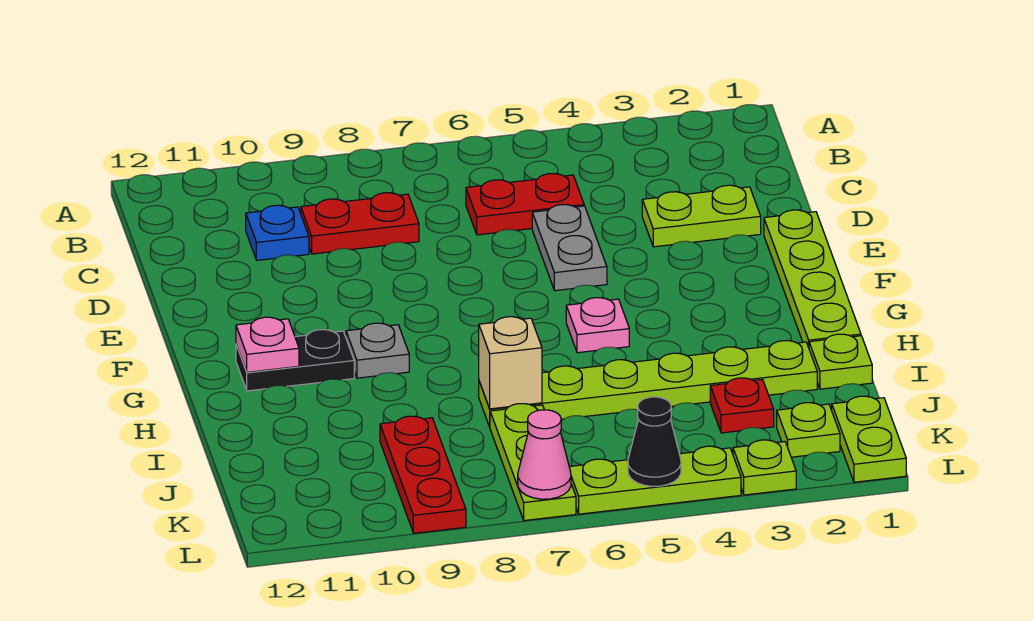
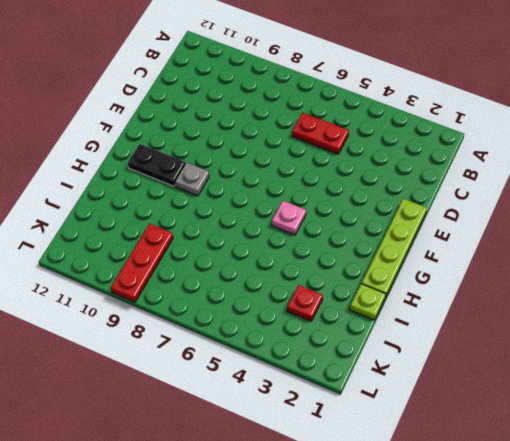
none -> red 1x2 plate [301,193,419,254]
none -> blue 1x1 plate [246,205,309,260]
none -> lime 1x2 plate [642,185,761,247]

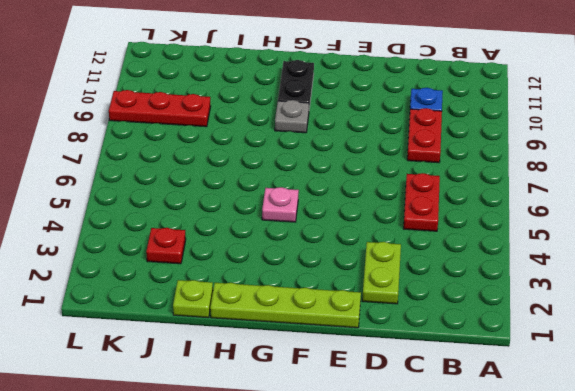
none -> grey 1x2 plate [532,205,607,291]
none -> lime 1x6 plate [479,341,817,427]
none -> lime 1x3 plate [490,404,576,521]

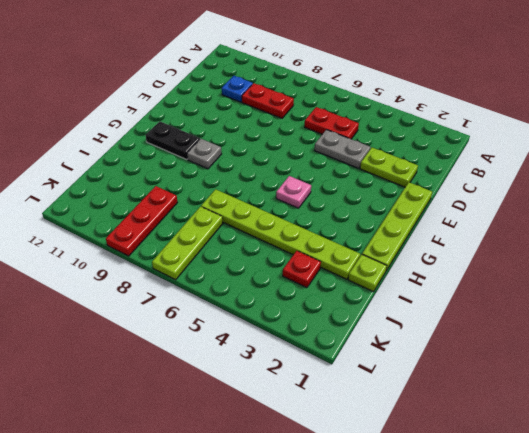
grey 1x2 plate [315,130,371,169] -> grey 1x2 plate turned to [532,205,607,291]
none -> lime 1x2 plate [832,396,906,482]
none -> lime 1x1 plate [777,403,840,457]
none -> lime 1x1 plate [733,440,796,495]

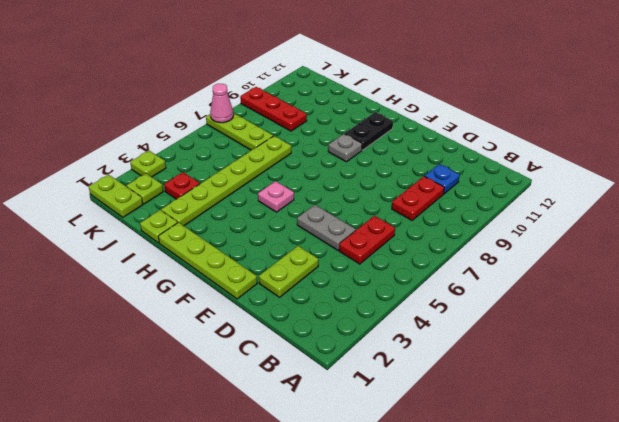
none -> lime 1x3 plate [569,446,741,514]
none -> pink 1x1 plate [236,317,299,372]
none -> tan 1x1 brick [479,317,542,409]

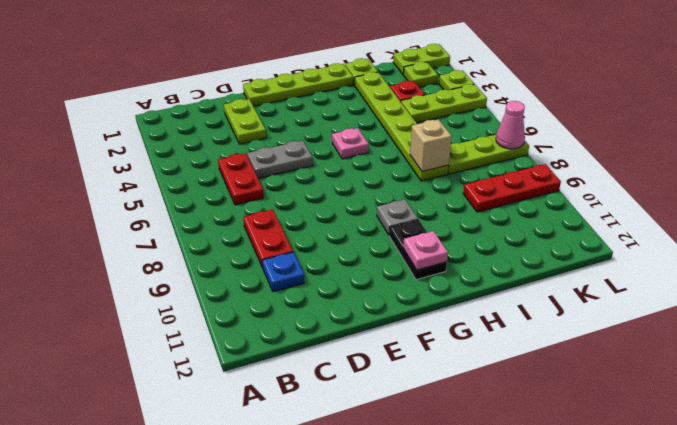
lime 1x3 plate [401,84,487,123] -> lime 1x3 plate turned to [569,446,741,514]
none -> black 1x1 cone [628,397,681,486]

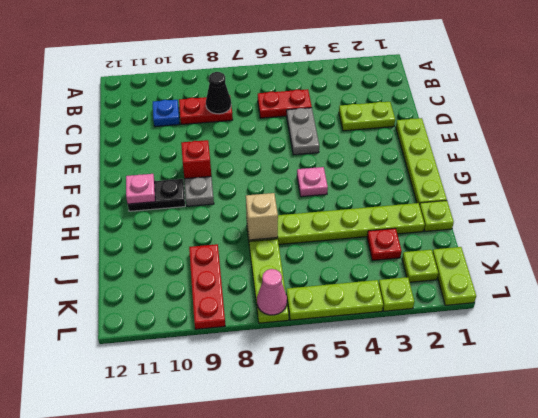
black 1x1 cone [206,72,231,114] -> black 1x1 cone moved to [628,397,681,486]
red 1x1 brick [181,140,211,179] -> none

